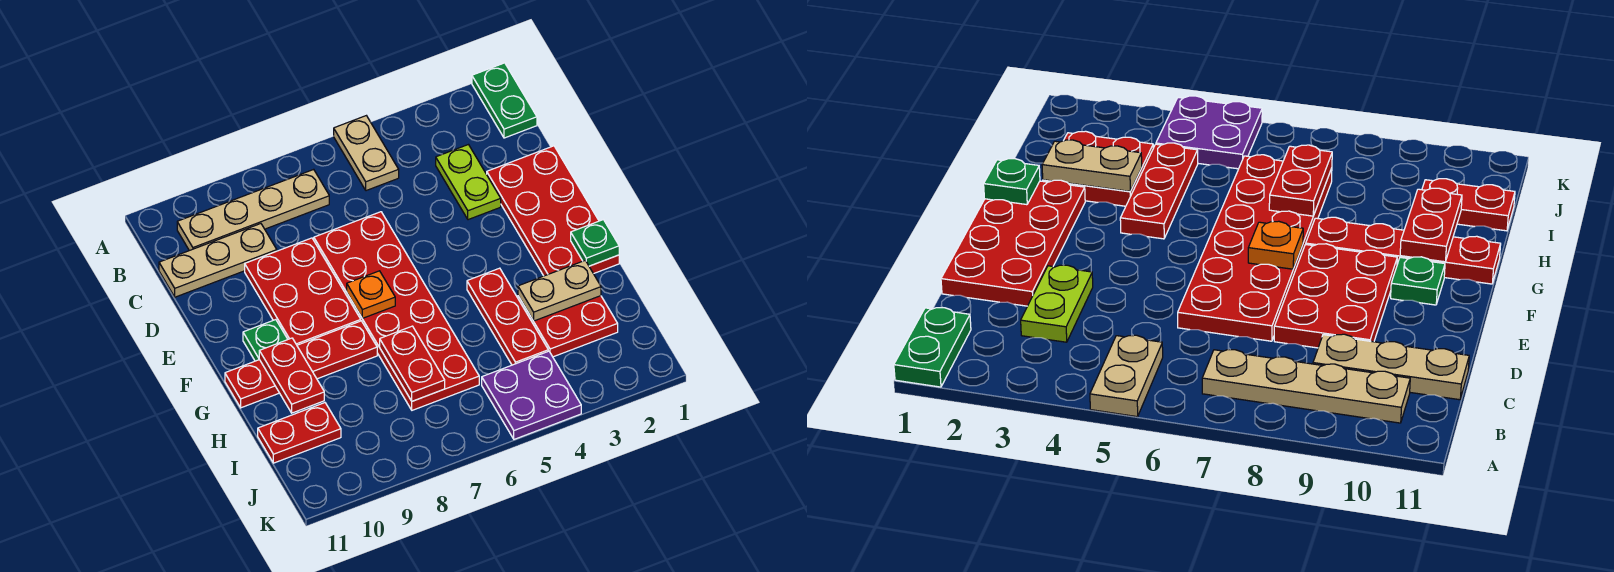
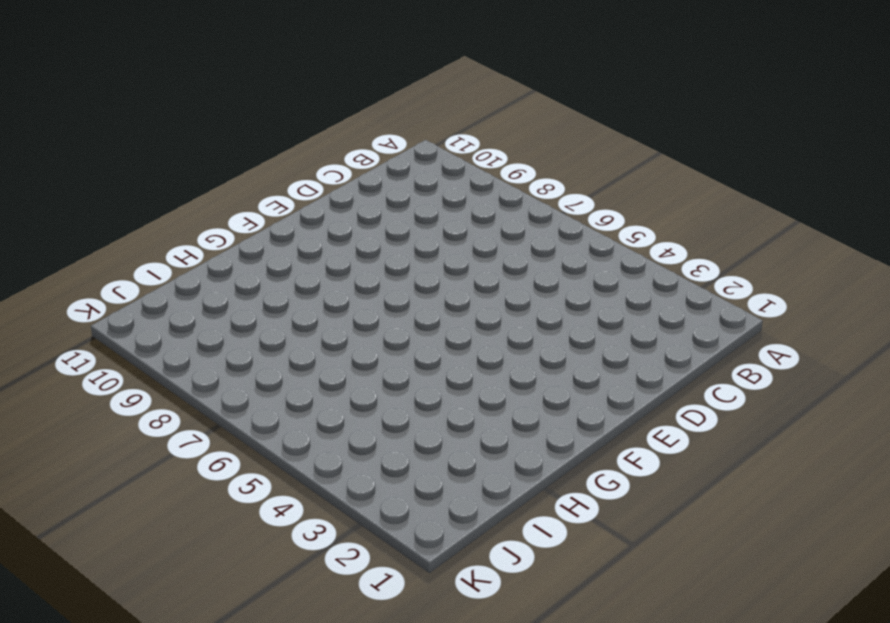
none -> green 1x2 plate [472,63,537,138]
none -> tan 1x2 plate [334,116,399,191]
none -> tan 1x4 plate [177,169,329,251]

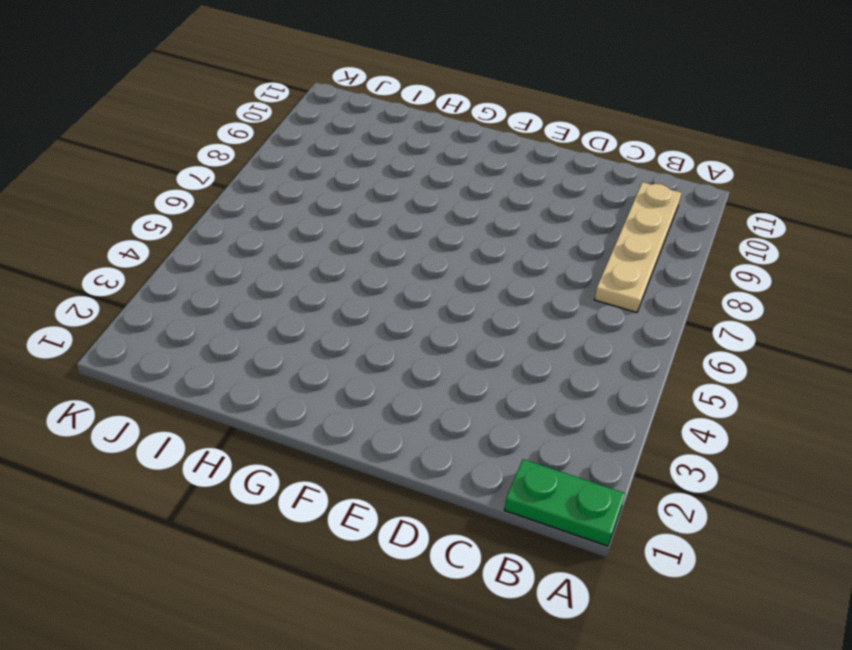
none -> tan 1x2 plate [334,116,399,191]
none -> lime 1x2 plate [436,145,501,220]
none -> tan 1x3 plate [159,224,277,297]

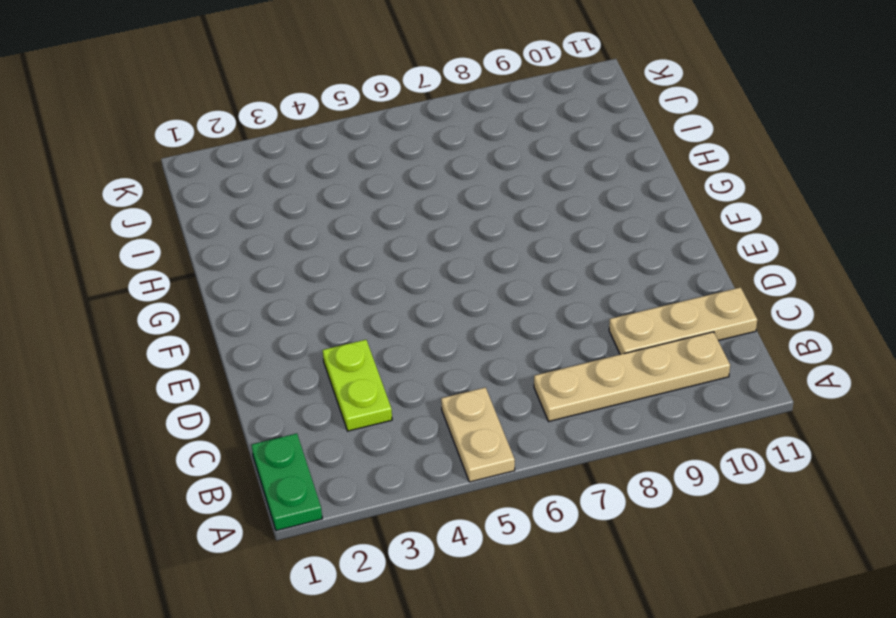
none -> red 2x4 plate [487,146,619,276]
none -> red 2x6 plate [314,212,479,410]
none -> red 2x3 plate [245,238,361,345]

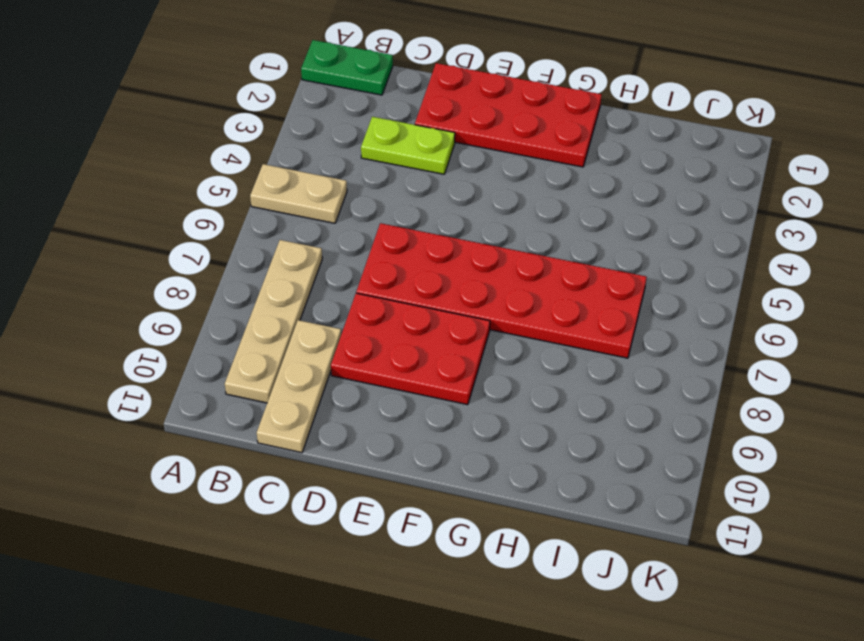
none -> green 1x1 plate [243,320,288,361]
none -> red 1x3 plate [467,268,548,365]
none -> red 1x4 plate [225,321,377,408]

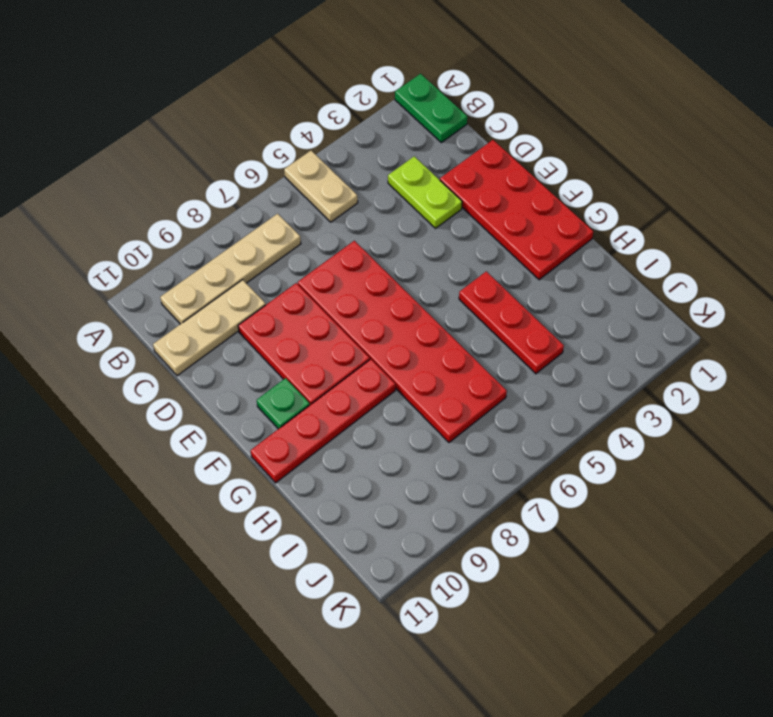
none -> red 2x2 plate [518,296,618,357]
none -> red 1x2 plate [258,403,341,463]
none -> purple 2x2 plate [482,351,581,439]

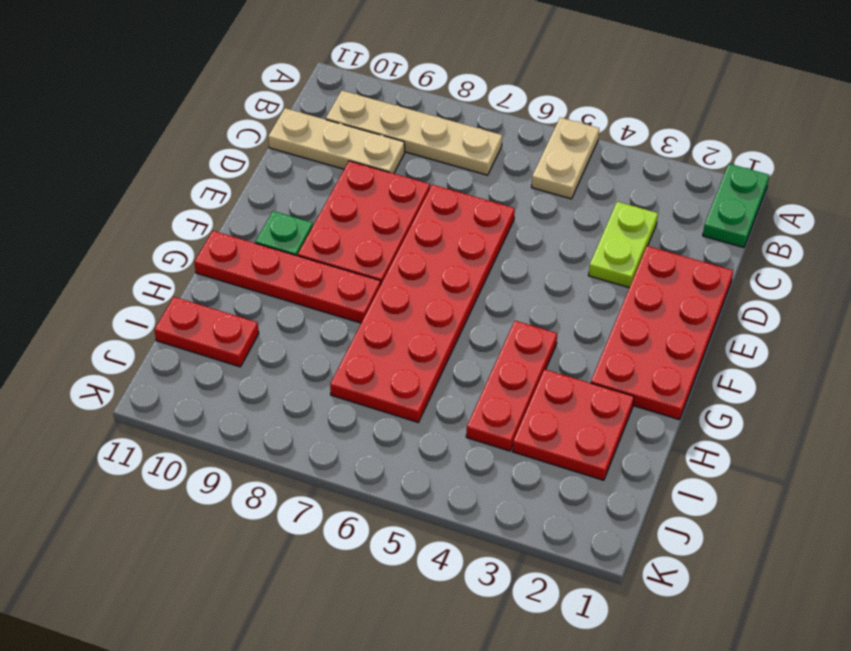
none -> purple 2x2 plate [482,351,581,439]
none -> orange 1x1 plate [347,271,395,318]
none -> green 1x1 plate [571,220,619,266]

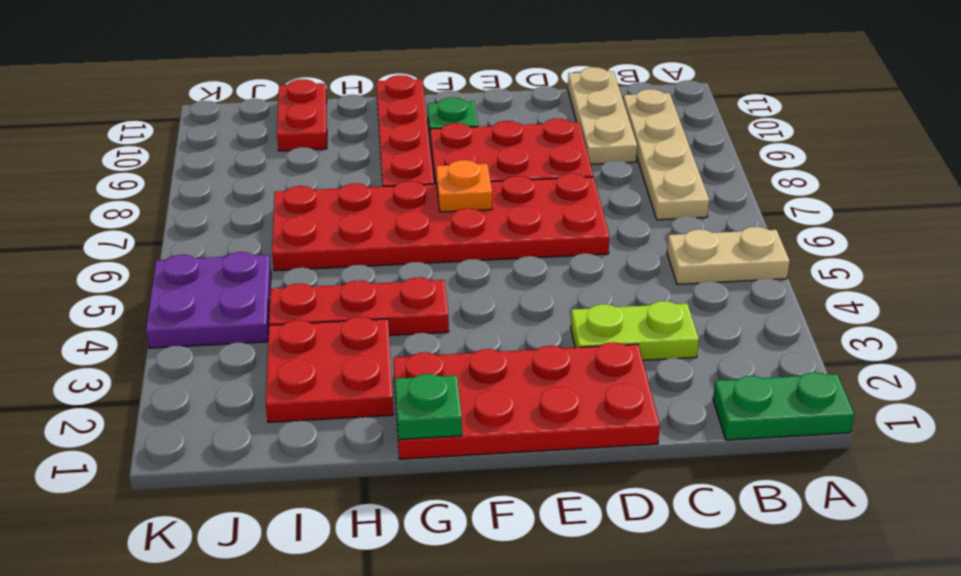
none -> red 1x2 plate [259,338,324,413]
none -> tan 1x2 plate [518,261,601,321]
none -> red 1x2 plate [380,326,445,401]

